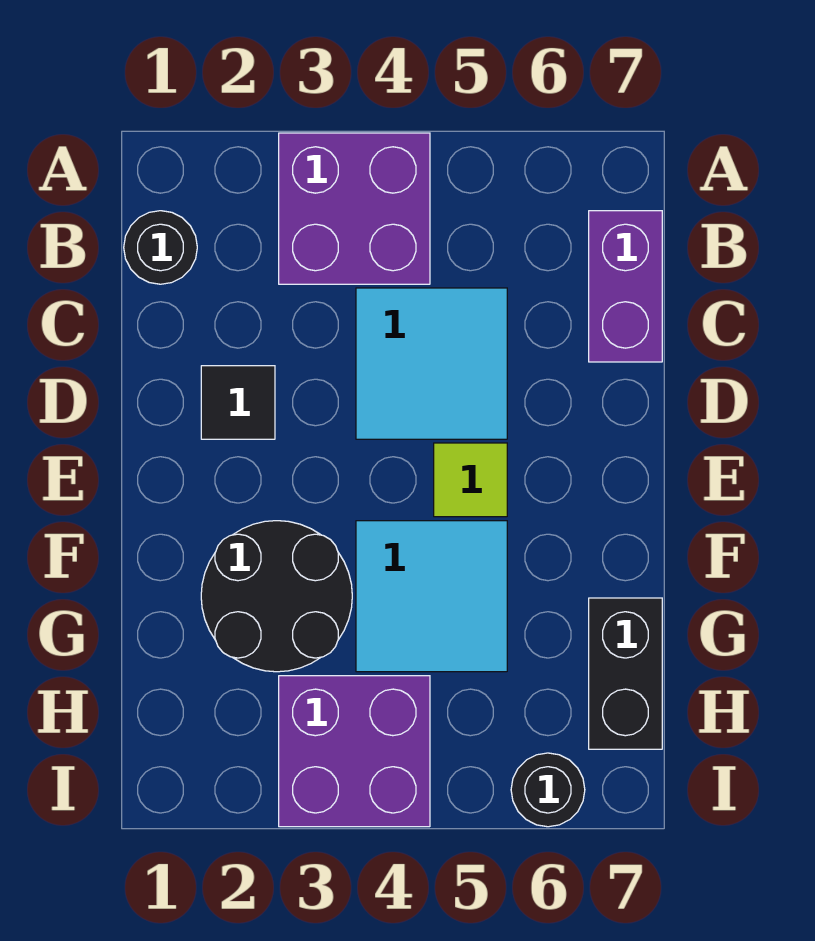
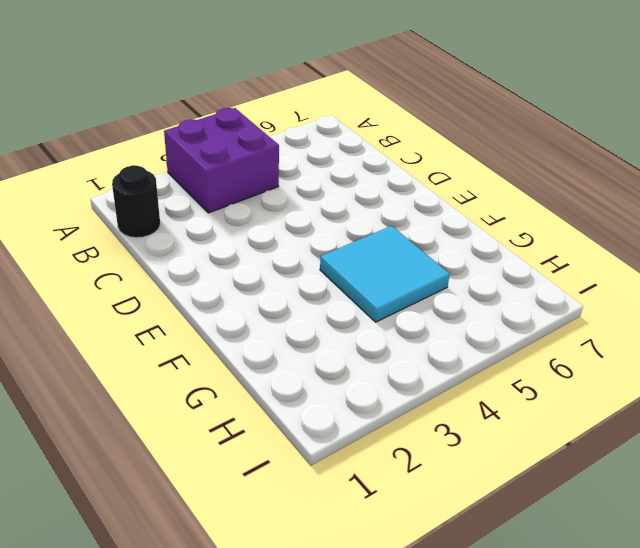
none -> purple 1x2 brick [589,211,662,362]
none -> cyan 2x2 tile [356,288,507,439]

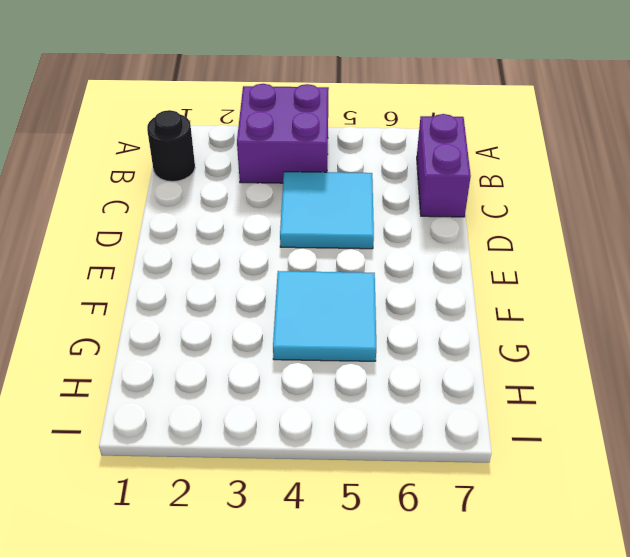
none -> black 1x1 tile [201,366,275,439]
none -> lime 1x1 tile [434,443,507,517]

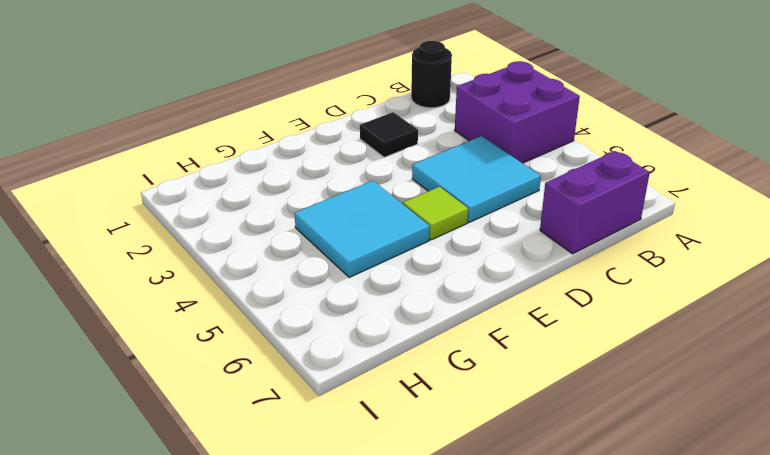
none -> black 2x2 round brick [201,521,352,672]
none -> black 1x2 brick [589,598,662,749]

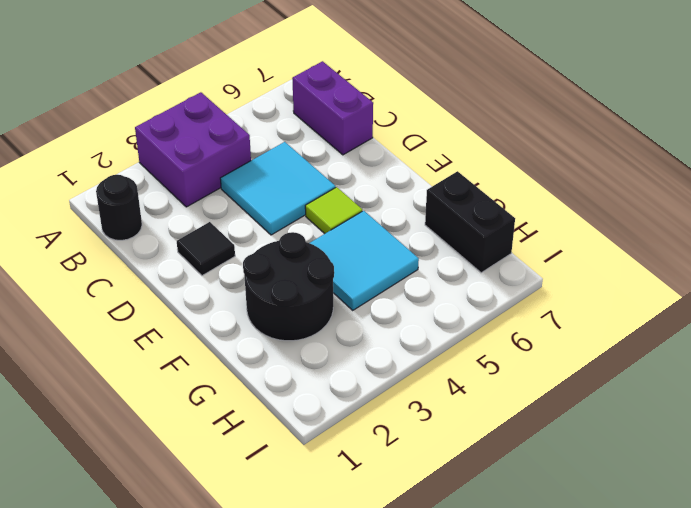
none -> purple 2x2 brick [279,676,430,827]
none -> black 1x1 round brick [511,753,585,827]

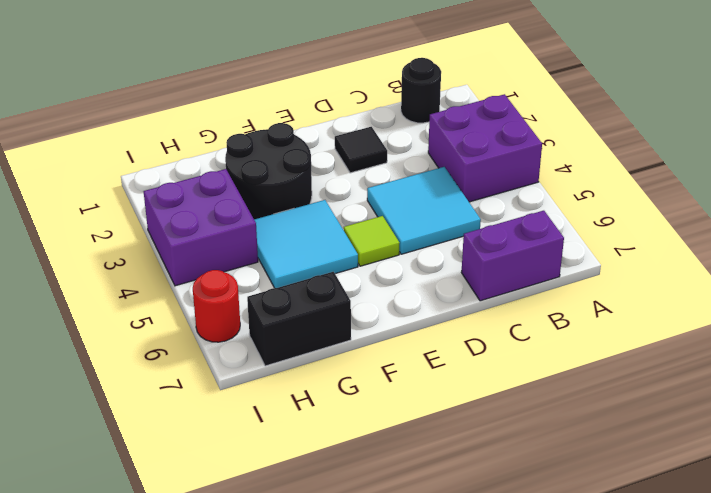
red 1x1 round brick [193,270,240,342] -> black 1x1 round brick [511,753,585,827]

